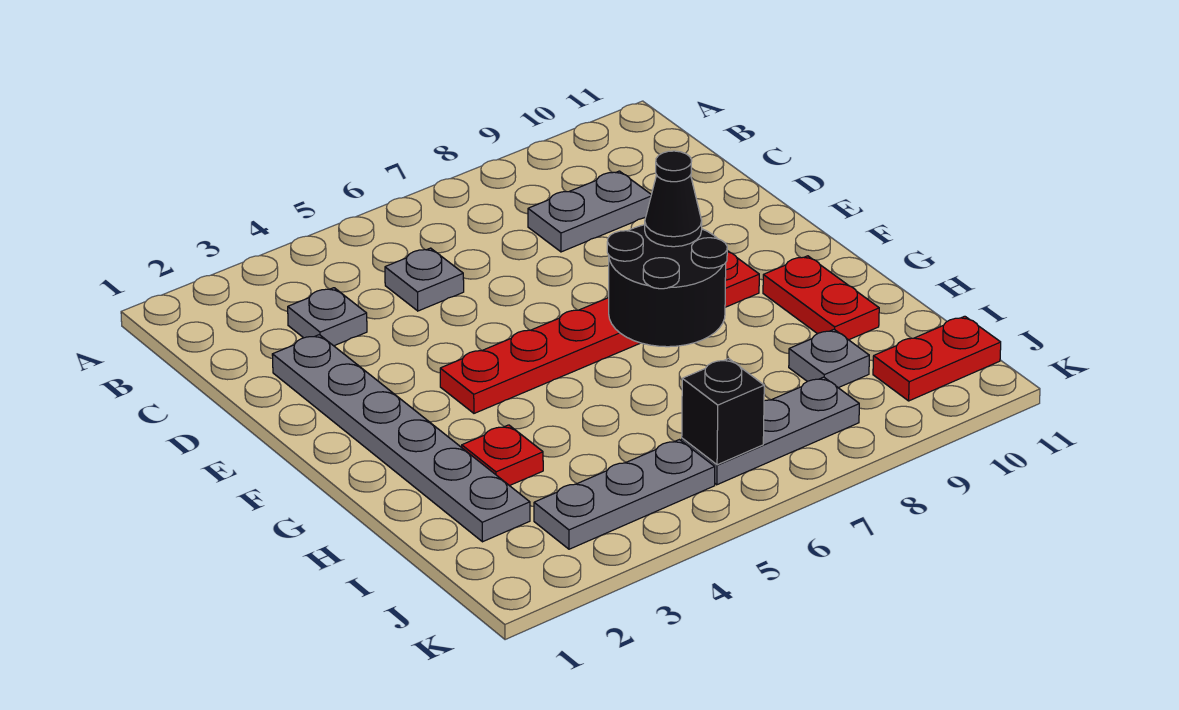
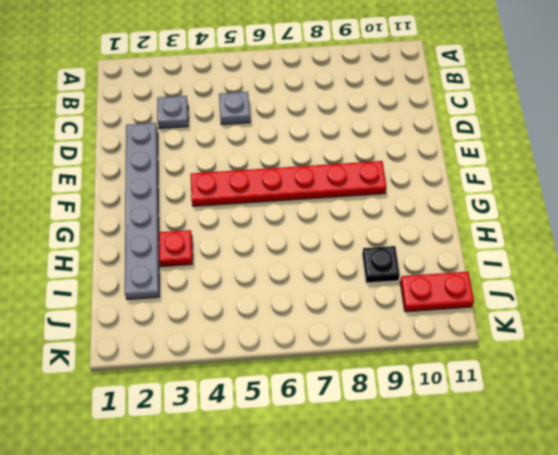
black 1x1 plate [362,246,400,283] -> grey 1x1 plate [789,329,869,388]
none -> grey 1x2 plate [528,171,651,252]
none -> red 1x2 plate [763,256,879,340]
none -> grey 1x3 plate [534,440,715,549]

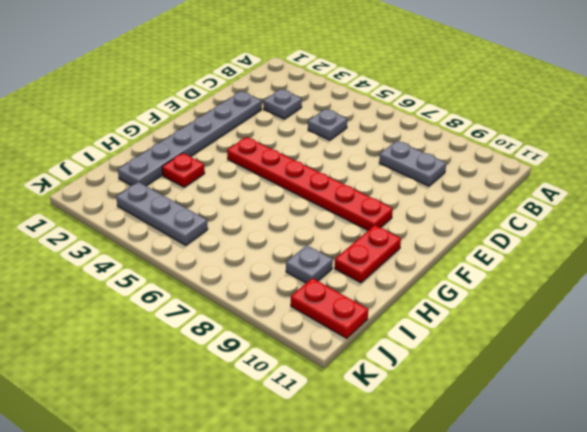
none -> grey 1x3 plate [682,377,859,485]
none -> black 2x2 round brick [607,225,727,347]
none -> black 1x1 brick [682,359,764,465]

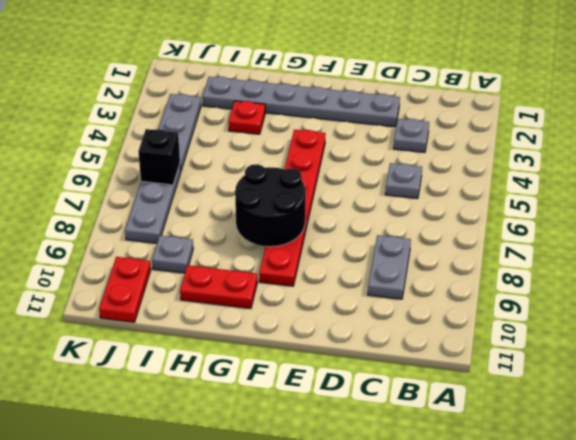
none -> black 1x1 cone [645,151,702,247]

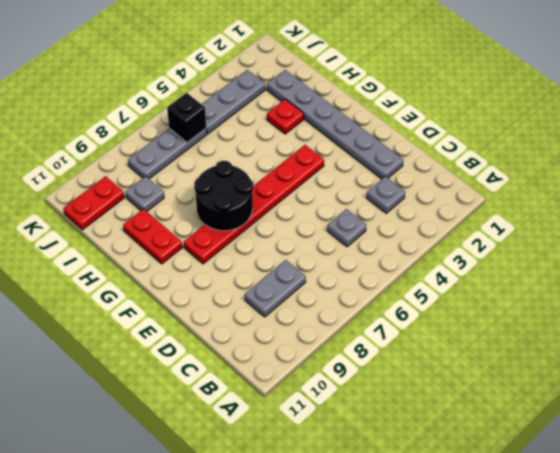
none -> black 1x1 cone [645,151,702,247]

